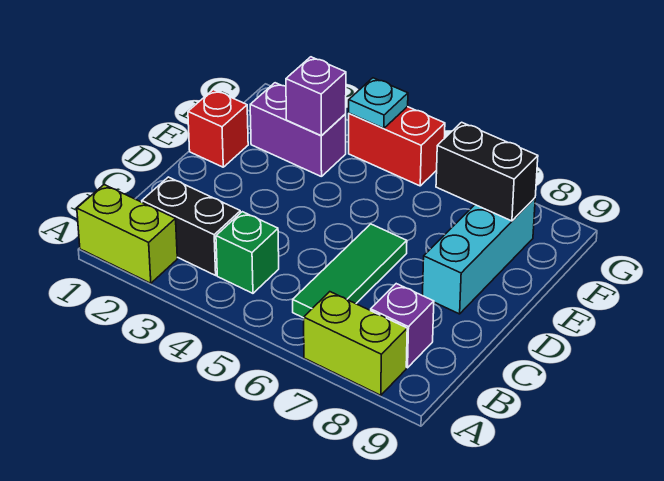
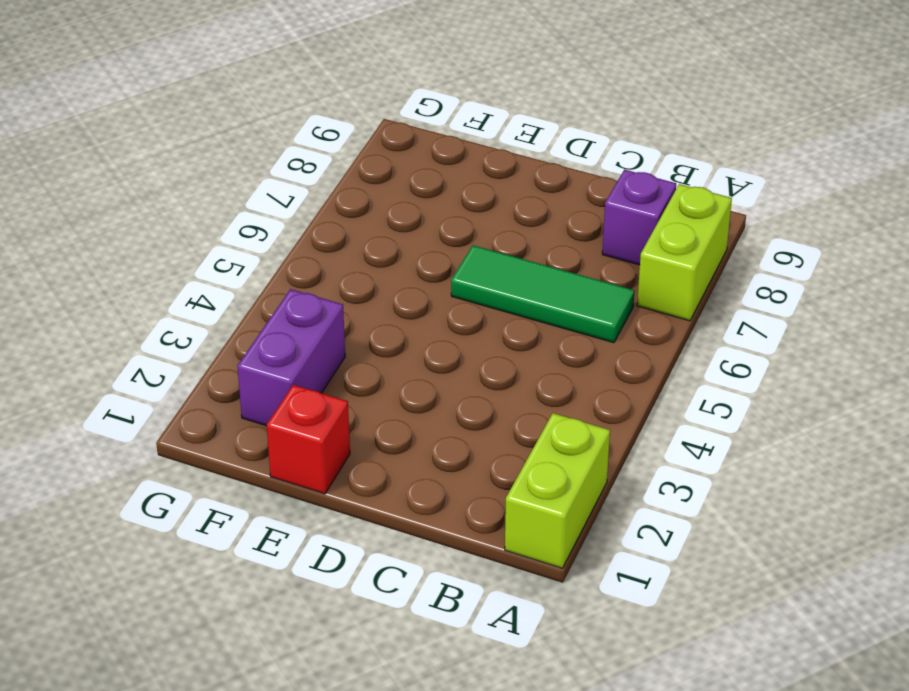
none -> black 1x2 brick [142,177,241,275]
none -> green 1x1 brick [216,212,279,293]
none -> cyan 1x3 brick [423,198,535,314]

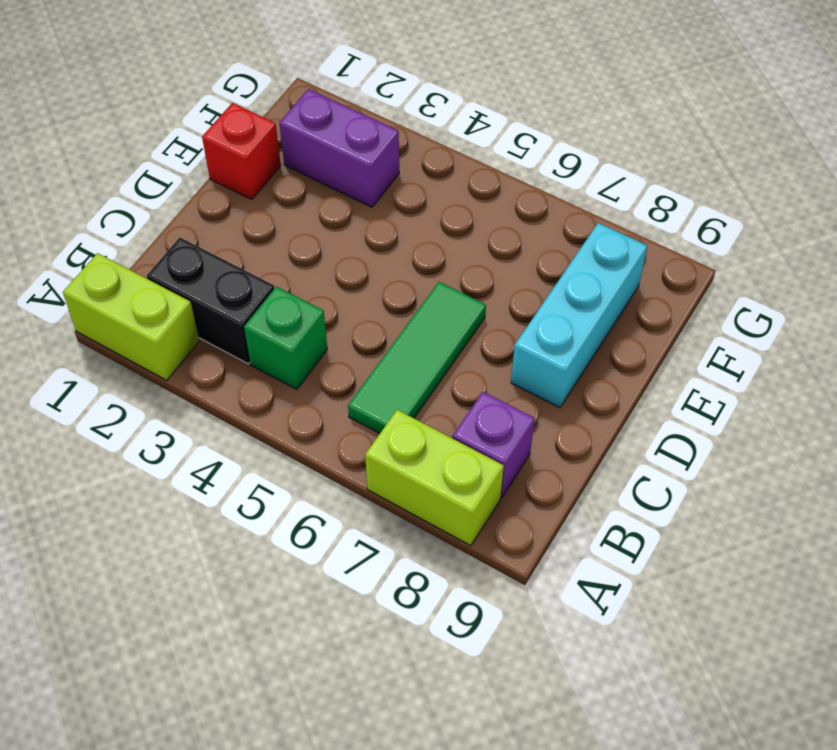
none -> red 1x2 brick [349,107,445,186]
none -> purple 1x1 brick [286,57,346,136]
none -> black 1x2 brick [436,122,538,221]

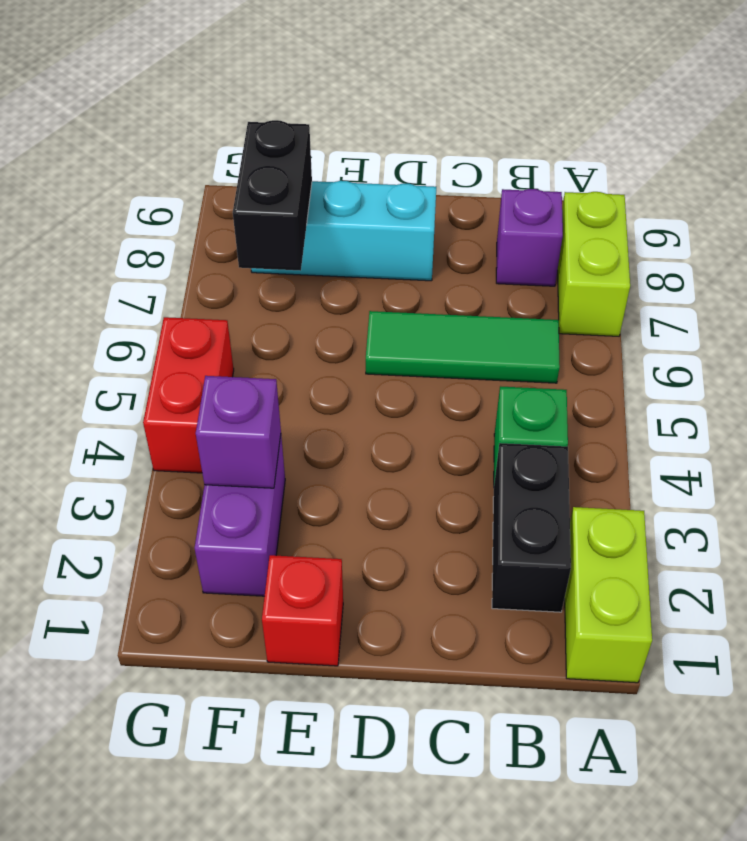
none -> cyan 1x1 plate [349,78,408,129]

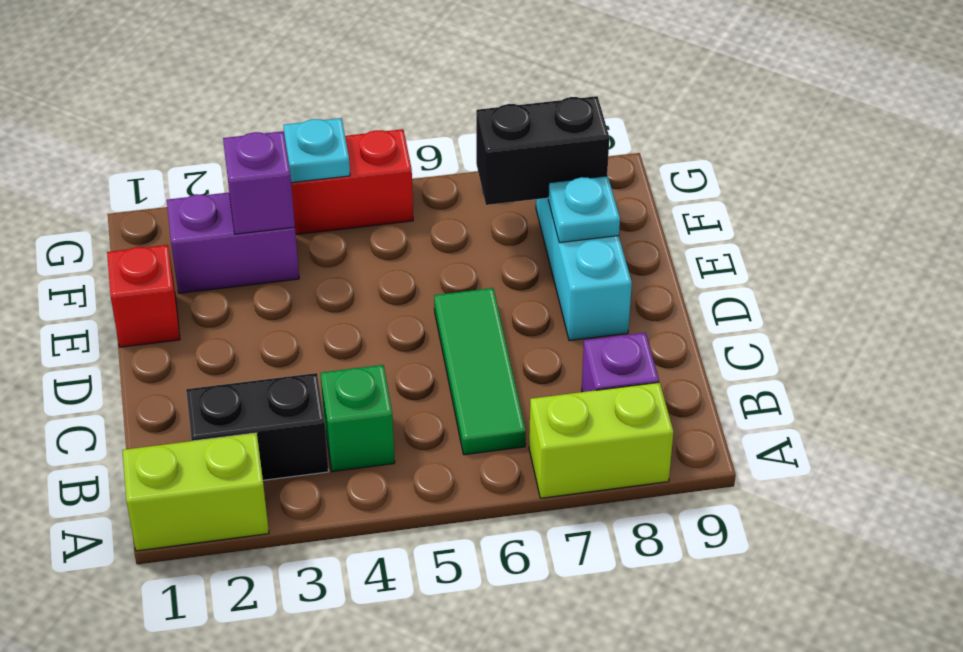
cyan 1x1 plate [548,176,620,243] -> none

